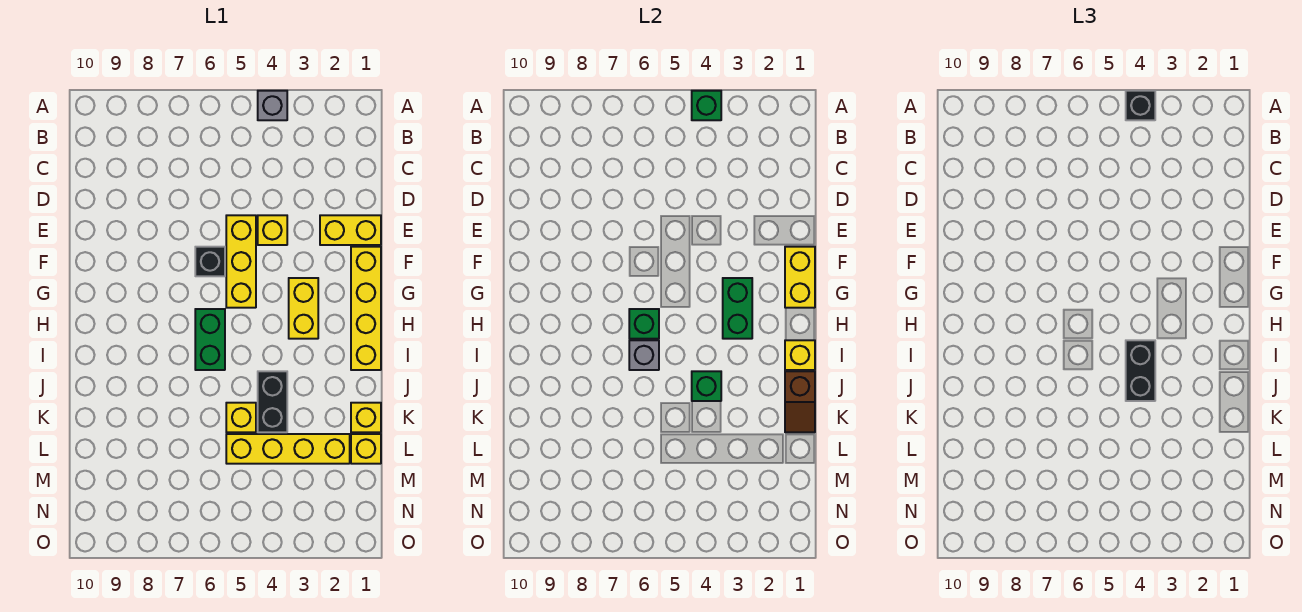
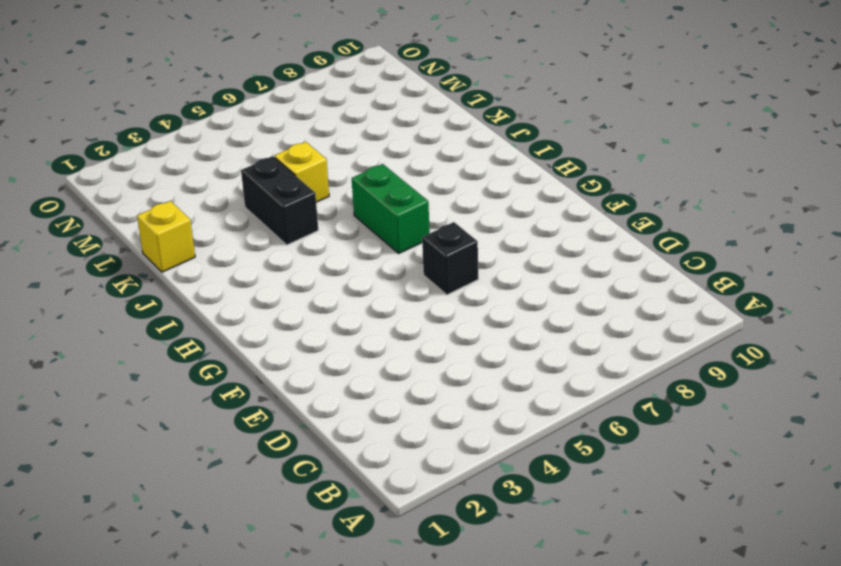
none -> grey 1x1 brick [258,91,287,120]
none -> yellow 1x2 brick [320,215,381,245]
none -> yellow 1x1 brick [258,215,287,245]

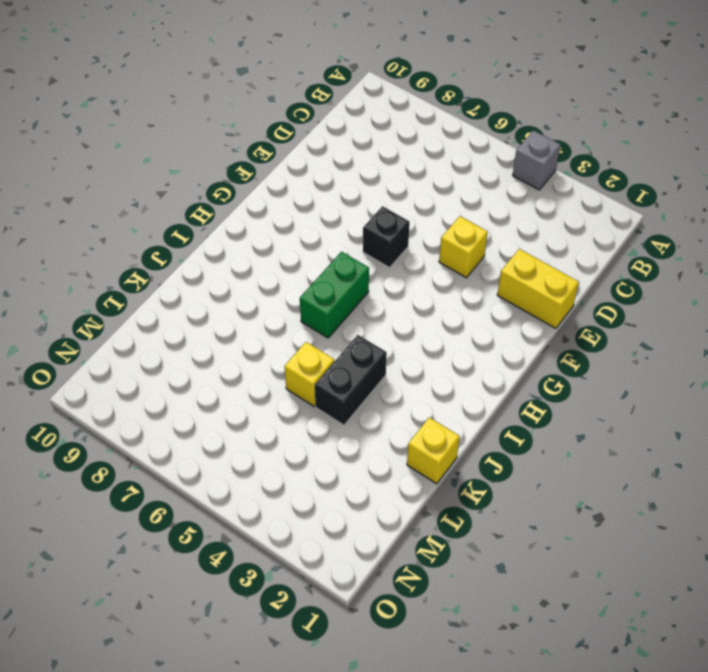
none -> yellow 1x3 brick [226,215,256,308]
none -> yellow 1x4 brick [351,247,381,370]
none -> yellow 1x2 brick [289,278,318,339]

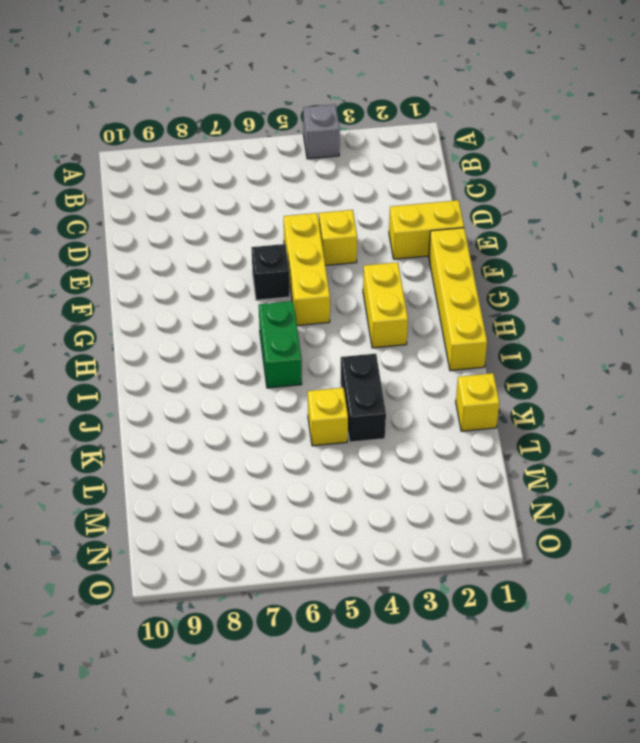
none -> yellow 1x1 brick [351,434,381,464]
none -> yellow 1x4 brick [226,434,350,464]
none -> green 1x1 brick [692,91,721,120]

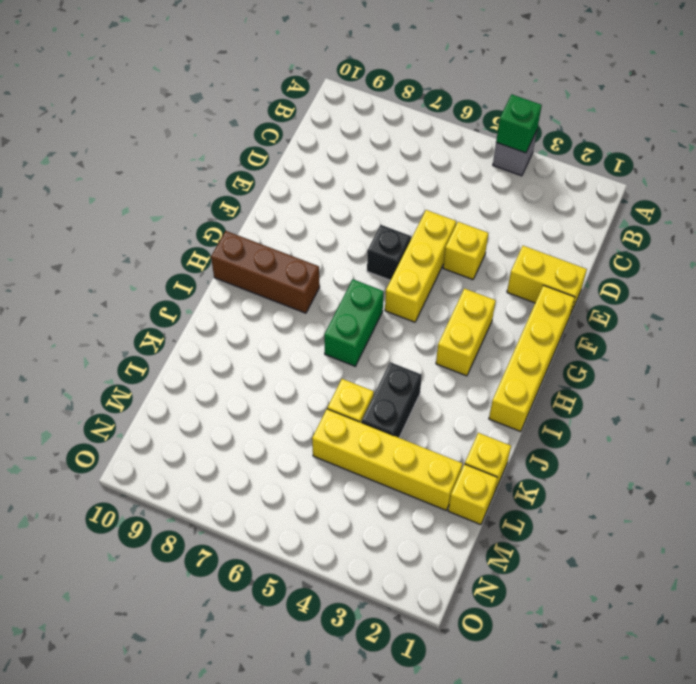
brown 1x3 brick [211,231,320,313] -> none
none -> yellow 1x2 brick [785,247,815,308]
none -> green 1x2 brick [723,278,752,339]
none -> green 1x1 brick [629,309,659,339]

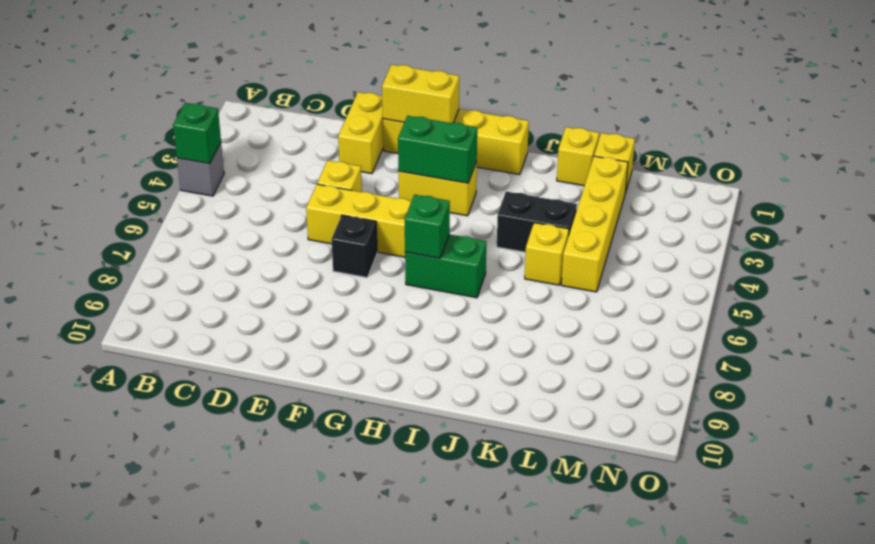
none -> yellow 1x1 brick [785,340,815,370]
none -> grey 1x1 brick [629,340,659,370]
none -> brown 1x2 slope [785,371,815,432]

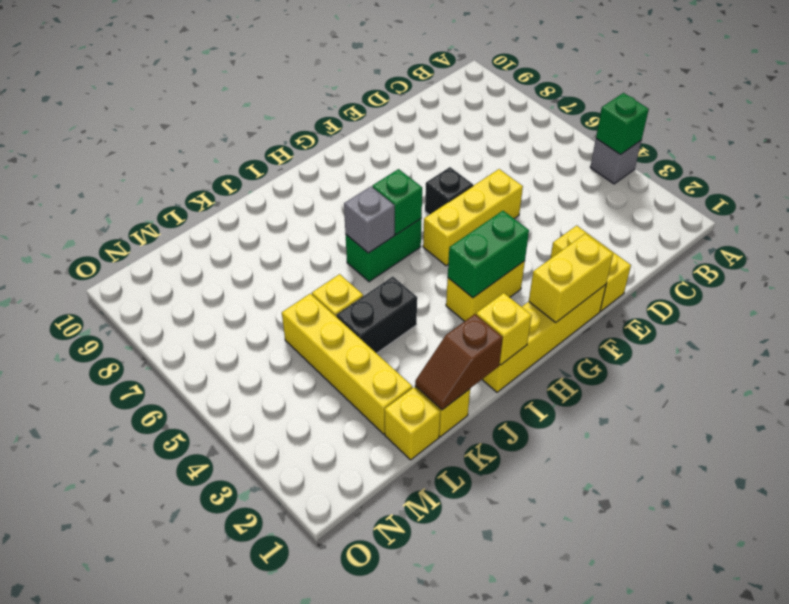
none -> yellow 1x1 brick [258,215,287,245]
none -> green 1x1 brick [692,371,721,401]
none -> black 1x1 brick [1126,91,1155,120]

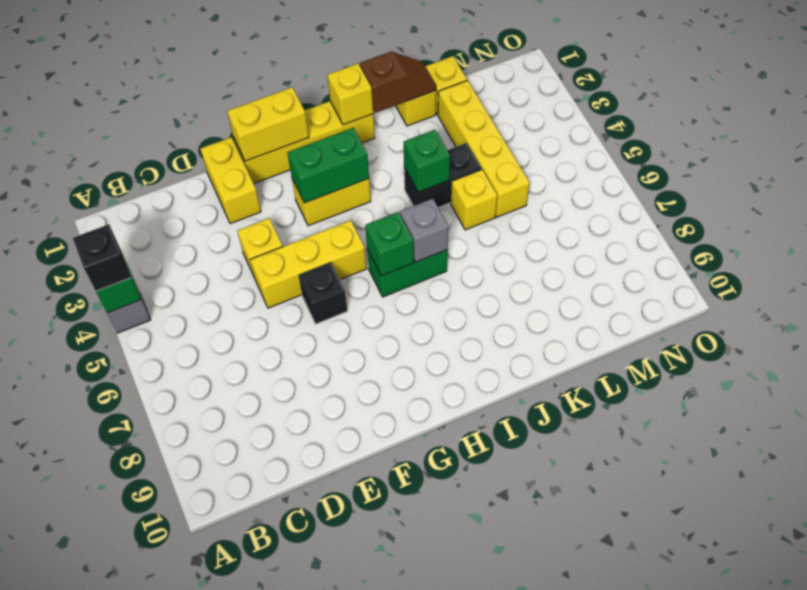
none -> black 1x2 brick [1126,340,1155,401]

